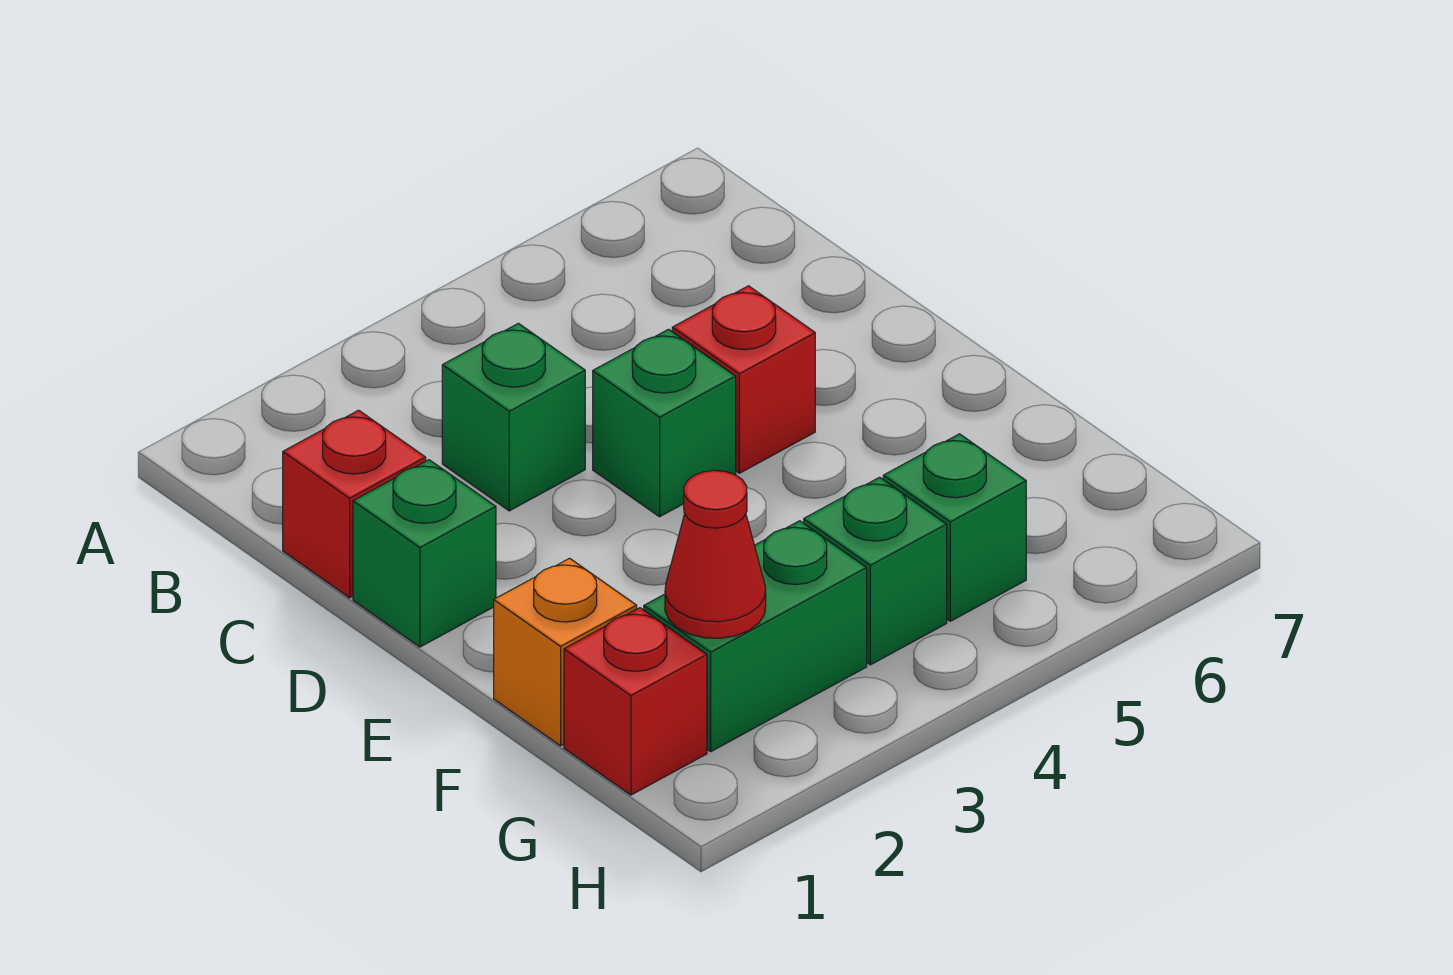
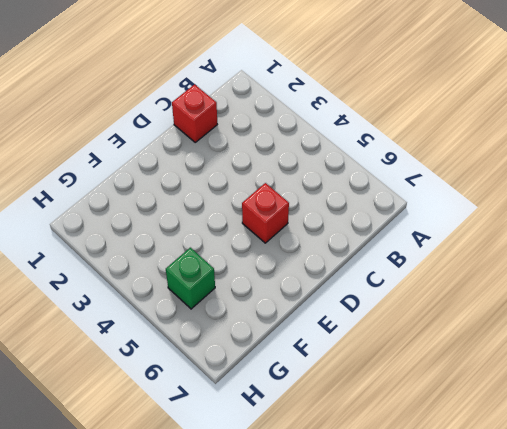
none -> green 1x1 brick [442,323,585,511]
none -> green 1x1 brick [353,460,496,647]

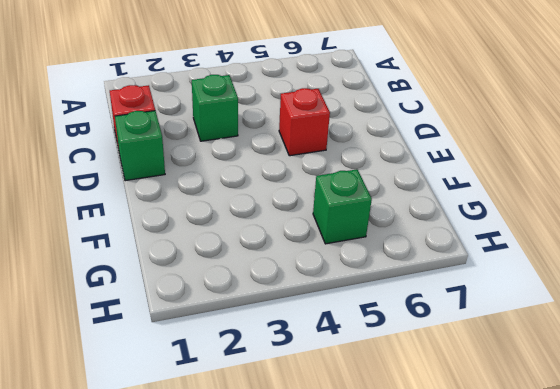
none -> green 1x1 brick [593,329,736,517]
none -> orange 1x1 brick [494,558,637,746]

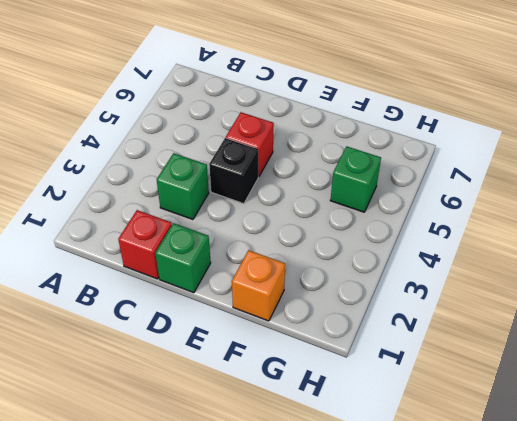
black 1x1 brick [209,138,258,204] -> green 1x1 brick [593,329,736,517]
none -> red 1x1 brick [564,608,707,795]
none -> green 1x2 brick [644,521,867,751]

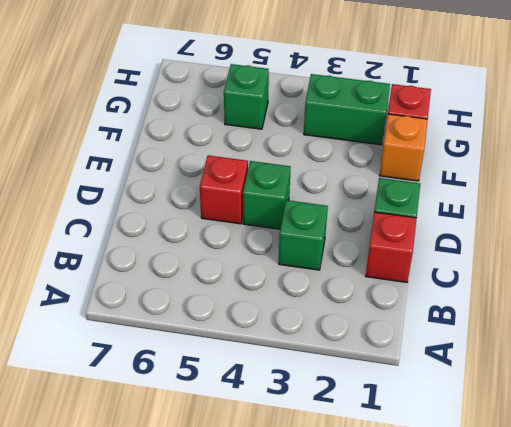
none -> green 1x1 brick [804,477,947,665]
none -> red 1x1 cone [665,470,766,638]

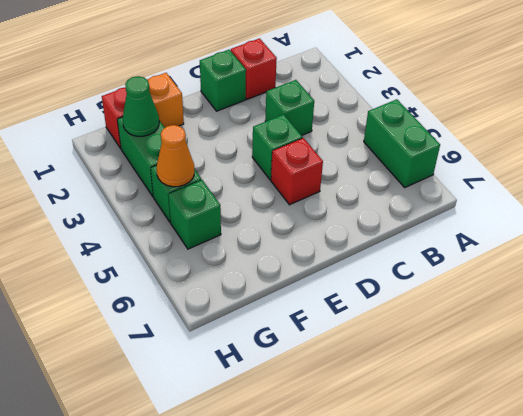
green 1x2 brick [364,99,440,187] -> none
green 1x1 cone [123,76,159,136] -> red 1x1 cone [665,470,766,638]
orange 1x1 cone [157,125,194,187] -> none

